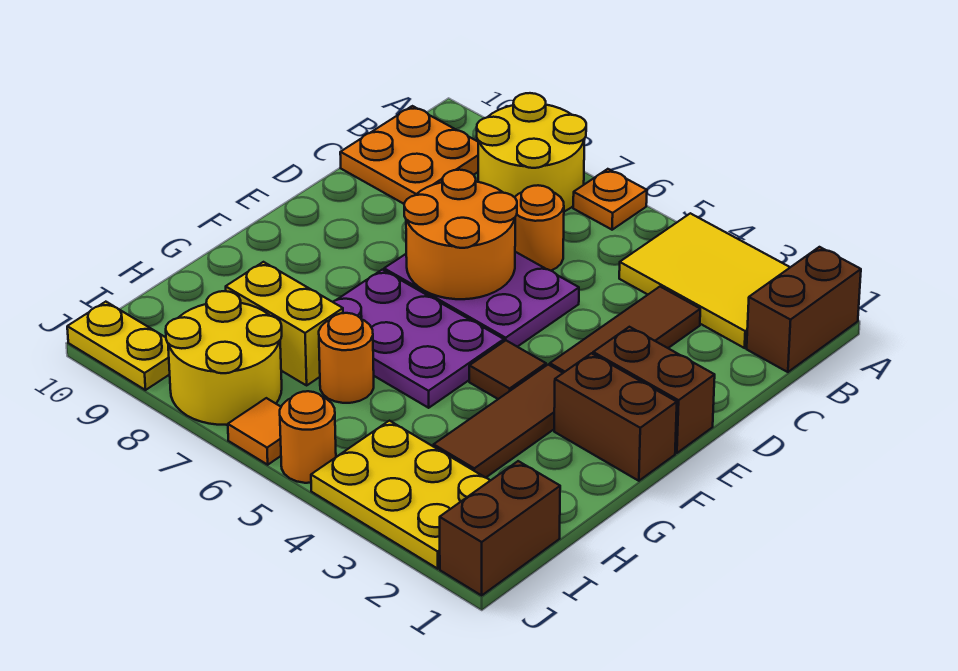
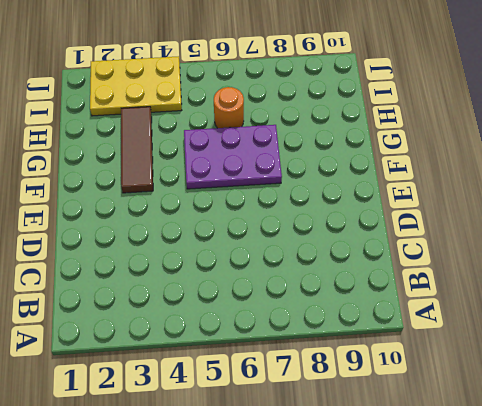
none -> brown 1x2 brick [747,247,861,372]
none -> yellow 2x3 tile [619,213,790,348]
none -> orange 1x1 plate [573,169,647,230]

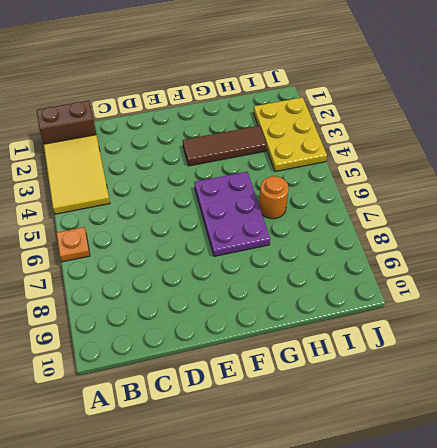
none -> yellow 2x2 round brick [477,93,586,212]
none -> orange 2x2 plate [340,106,478,204]
none -> brown 1x3 tile [550,287,700,373]

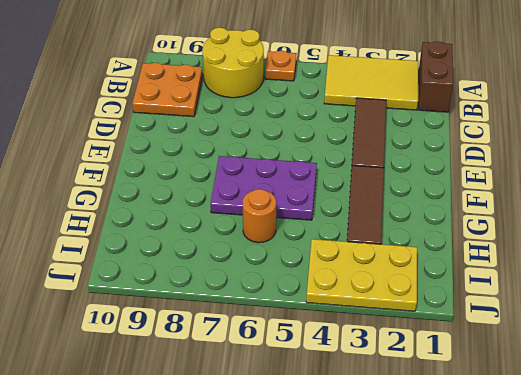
none -> orange 1x1 round brick [515,185,564,271]
none -> purple 2x3 plate [384,252,579,347]
none -> brown 1x2 brick [593,327,715,453]

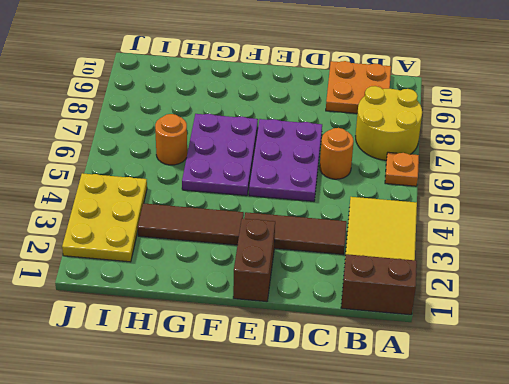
none -> brown 1x2 brick [554,353,677,481]
none -> brown 1x1 tile [469,341,546,399]
none -> yellow 1x2 brick [226,262,343,385]

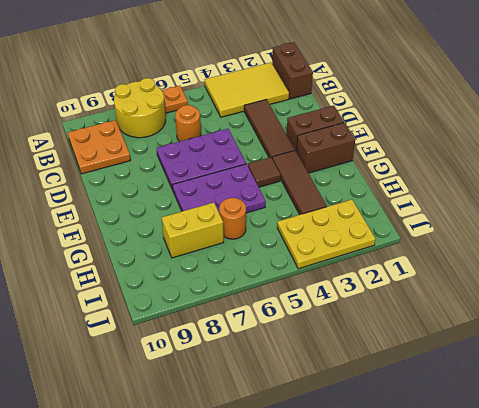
none -> brown 1x2 brick [440,461,560,595]
none -> yellow 2x2 round brick [166,291,282,425]
none -> orange 1x1 round brick [280,391,336,483]

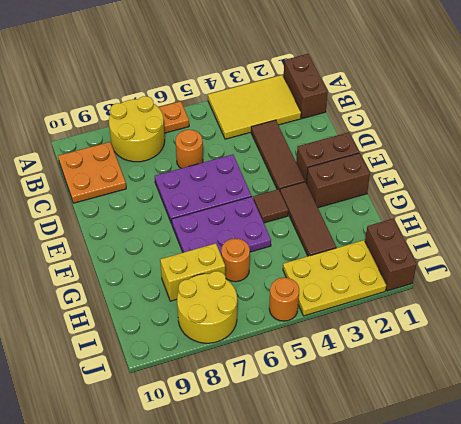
none -> orange 1x1 tile [228,398,281,465]
none -> yellow 1x2 plate [67,302,170,390]
none -> orange 2x2 round brick [404,170,517,299]

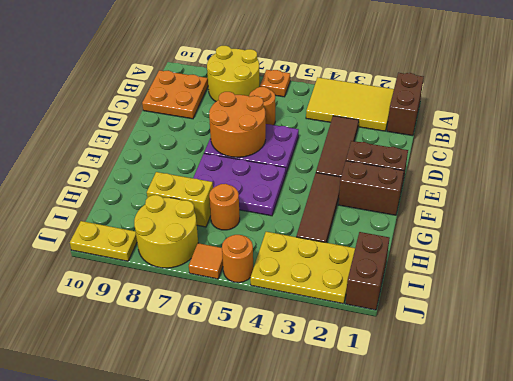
none -> brown 1x1 tile [469,341,546,399]

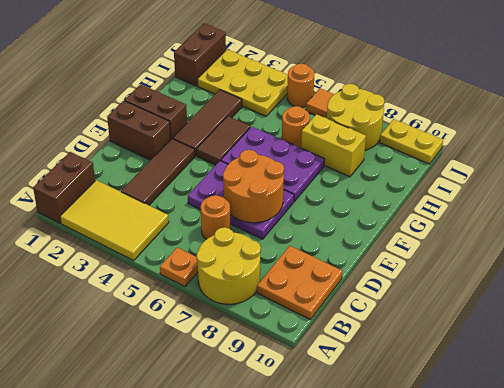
brown 1x2 tile [197,116,250,165] -> brown 1x1 tile [469,341,546,399]

